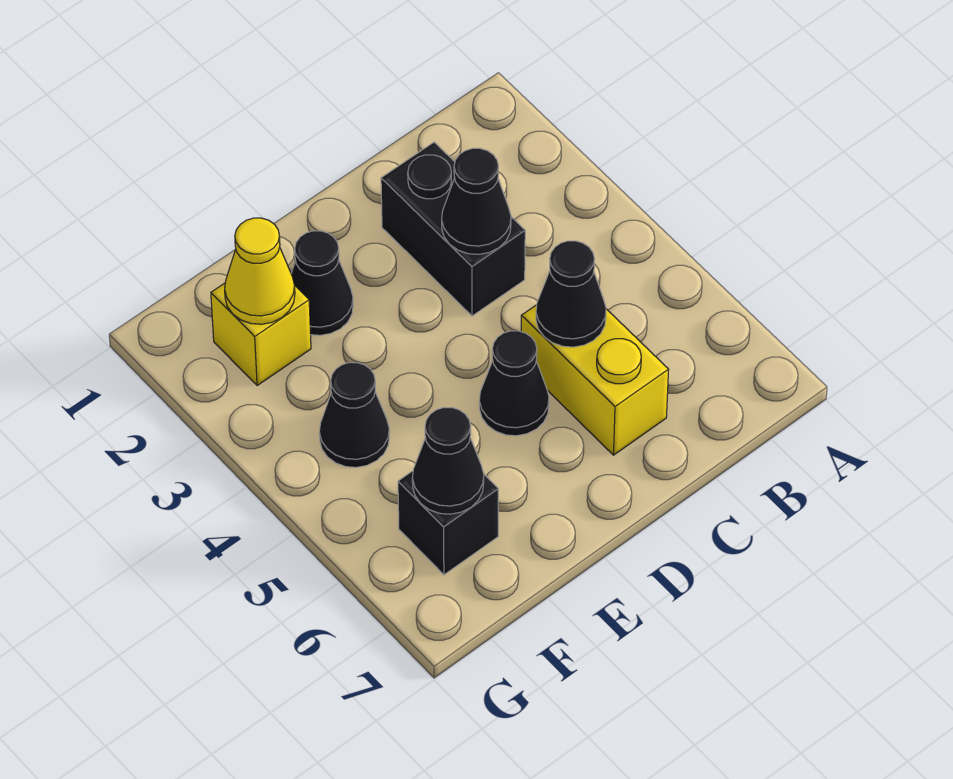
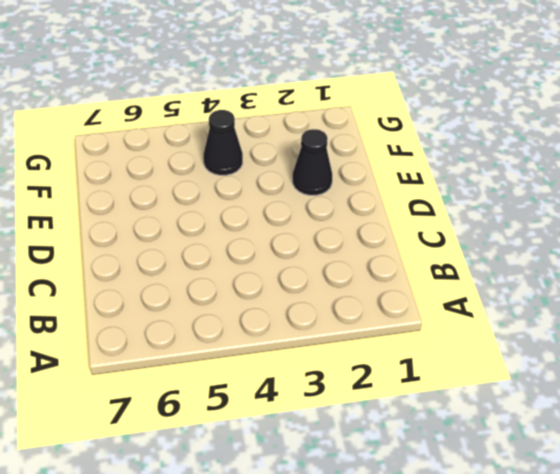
none -> black 1x2 brick [381,142,525,316]
none -> yellow 1x2 brick [521,305,669,455]

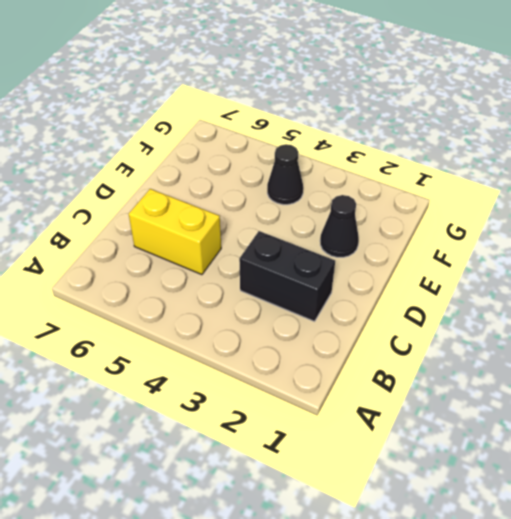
none -> black 1x1 cone [479,331,549,436]
none -> yellow 1x1 brick [211,283,311,386]

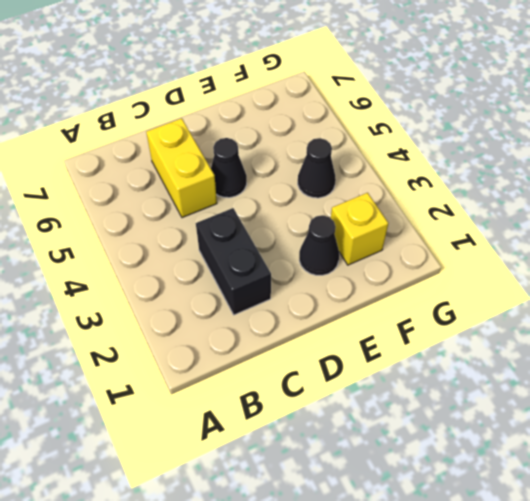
none -> black 1x1 brick [398,471,498,575]
none -> black 1x1 cone [442,148,511,254]

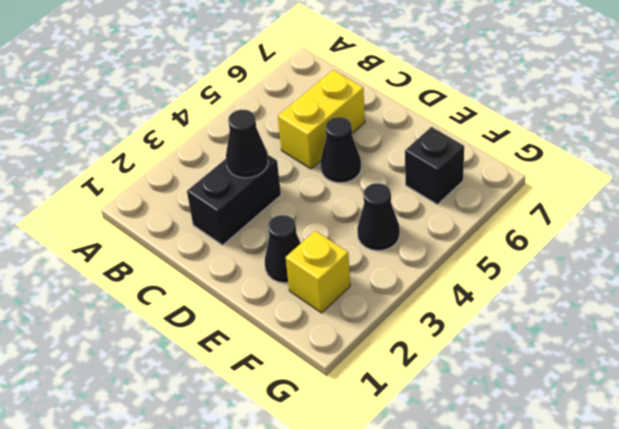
none -> black 1x1 cone [536,241,606,347]
none -> yellow 1x1 cone [225,218,295,324]

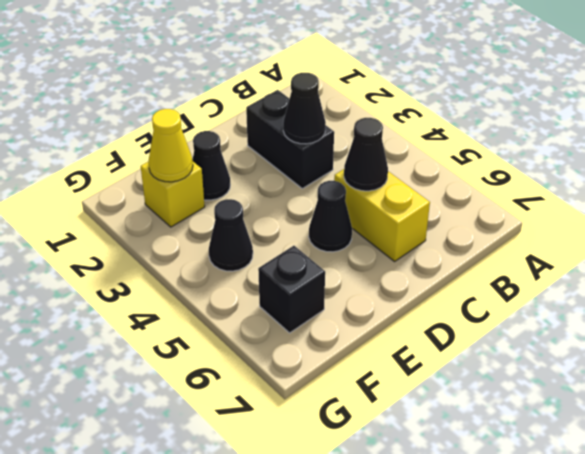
none -> black 1x1 cone [412,408,484,514]

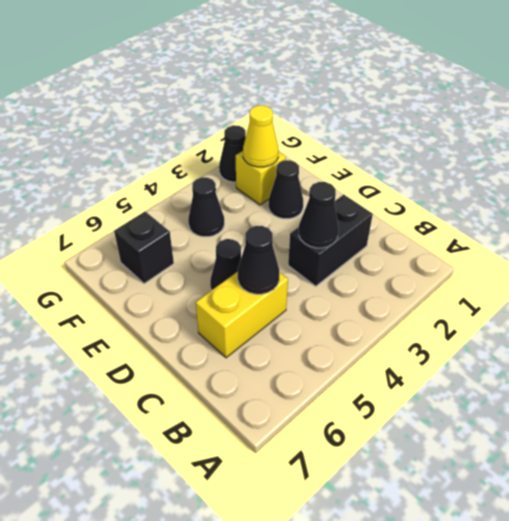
black 1x1 cone [219,125,246,182] -> black 1x1 cone moved to [412,408,484,514]

